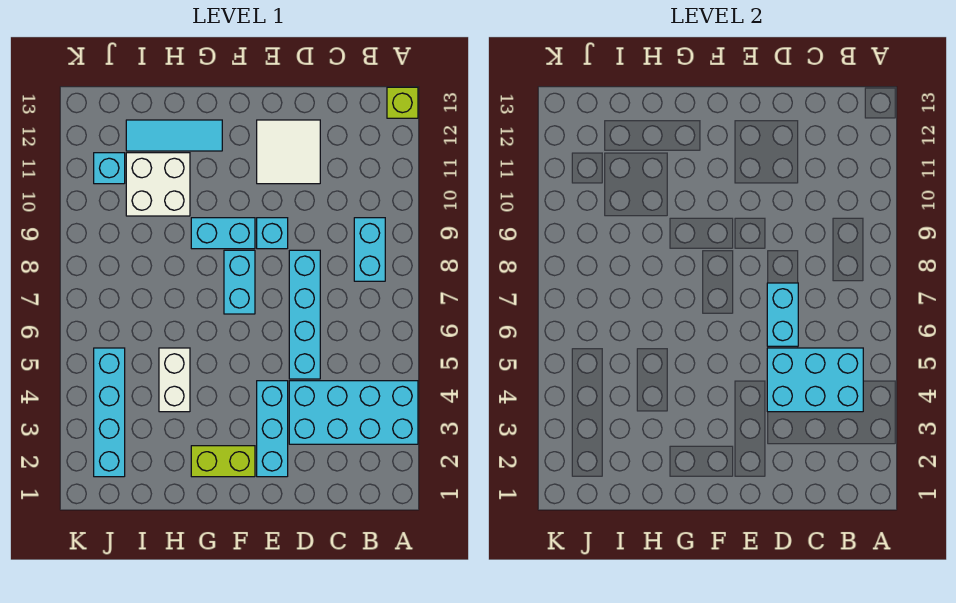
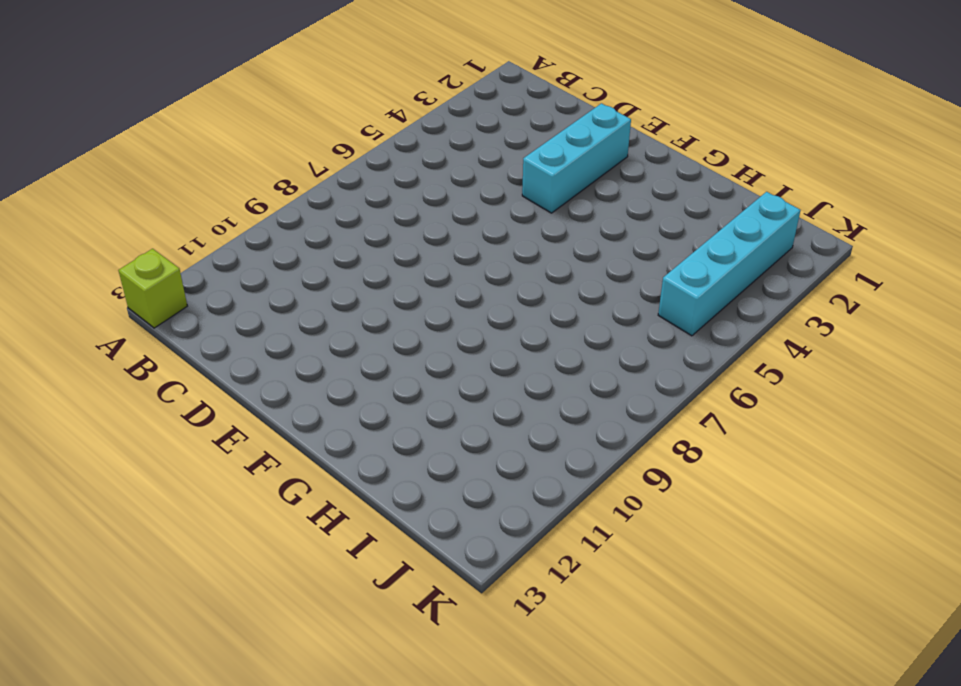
none -> cyan 2x4 brick [289,381,418,444]
none -> cyan 1x2 brick [354,218,385,281]
none -> cyan 1x4 brick [289,250,320,379]

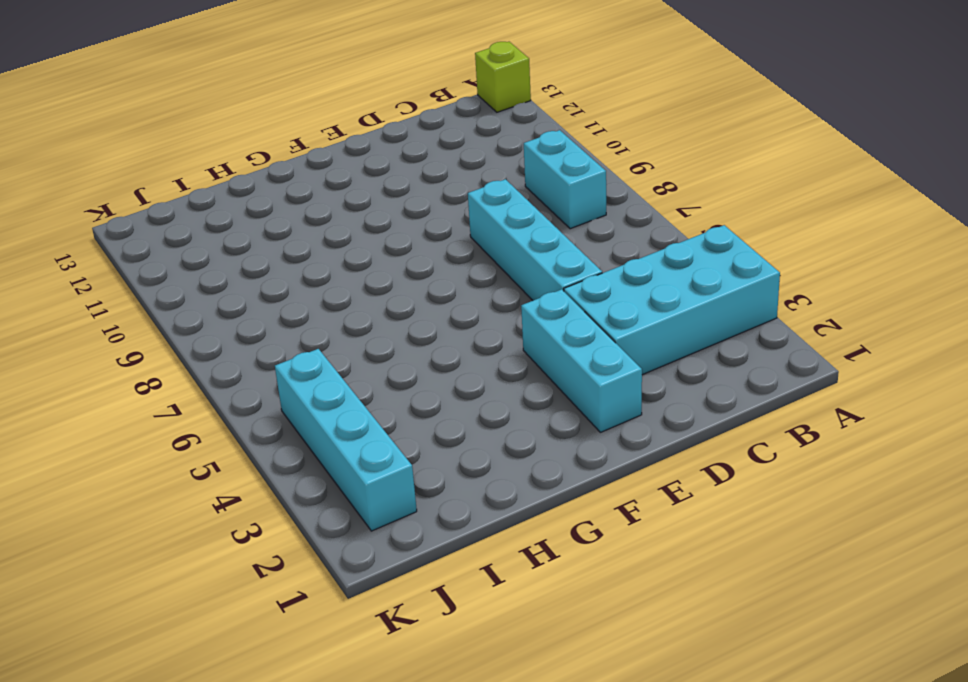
none -> white 2x2 tile [257,120,320,184]
none -> cyan 1x1 brick [257,218,288,249]
none -> lime 1x2 brick [191,446,255,477]

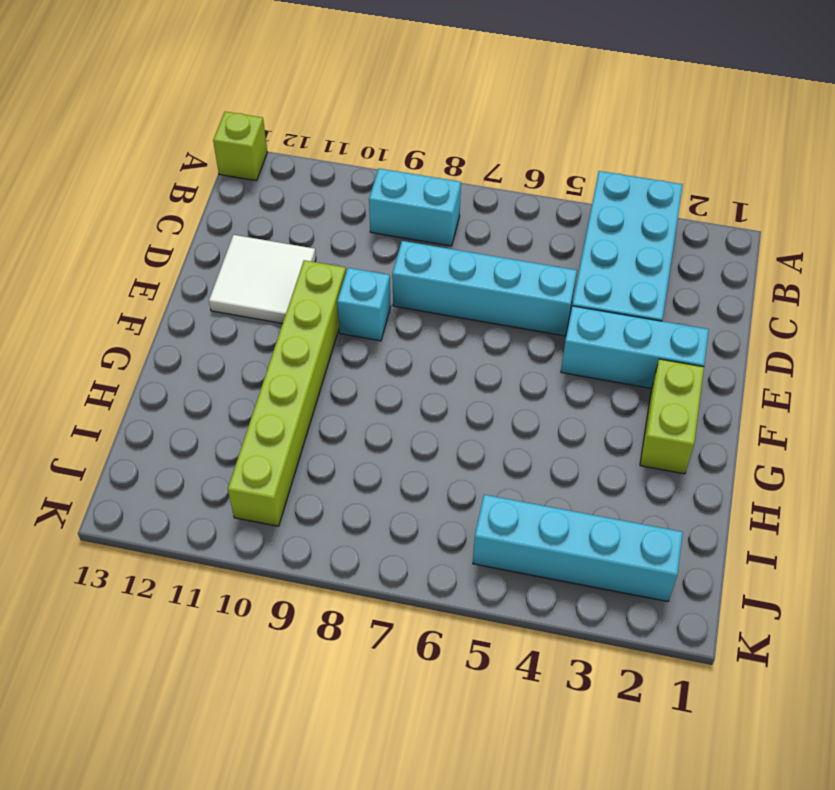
lime 1x6 brick [228,260,346,526] -> white 2x2 brick [126,153,190,216]
none -> cyan 1x2 brick [224,250,255,314]
none -> cyan 1x2 brick [191,218,255,249]
none -> cyan 1x3 tile [126,120,222,151]

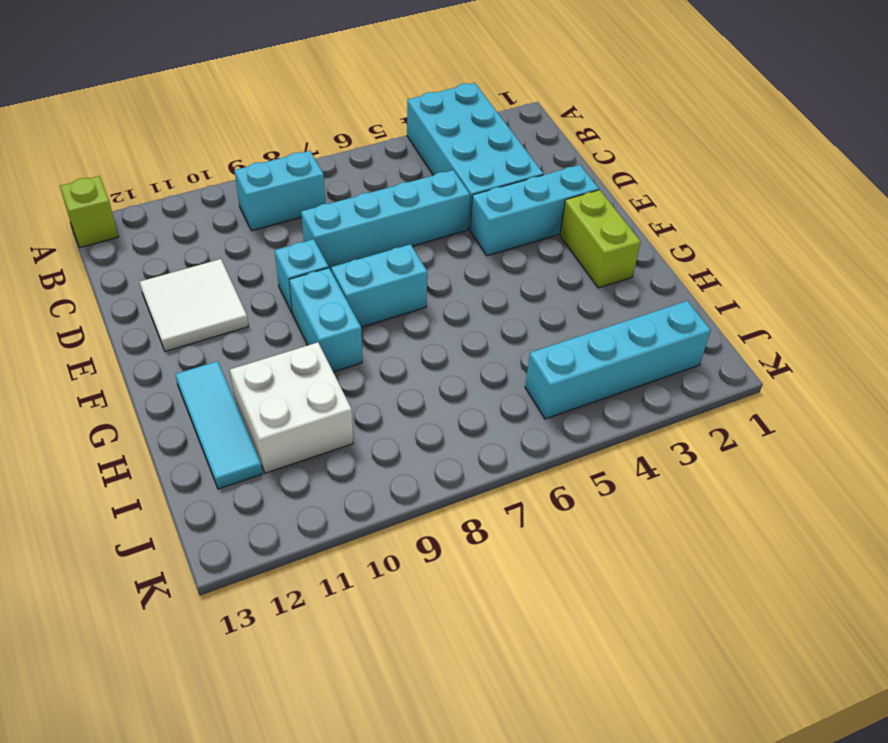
none -> white 1x2 brick [159,348,190,412]
none -> cyan 1x1 brick [94,153,125,184]
none -> cyan 2x3 brick [767,348,863,412]

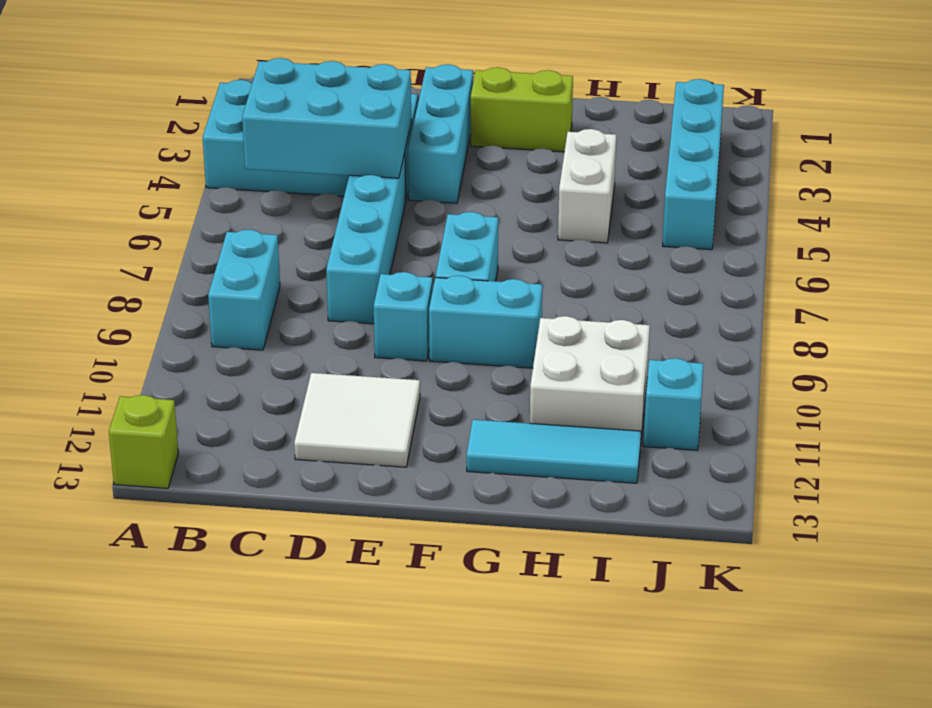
none -> cyan 1x2 brick [767,283,798,346]

